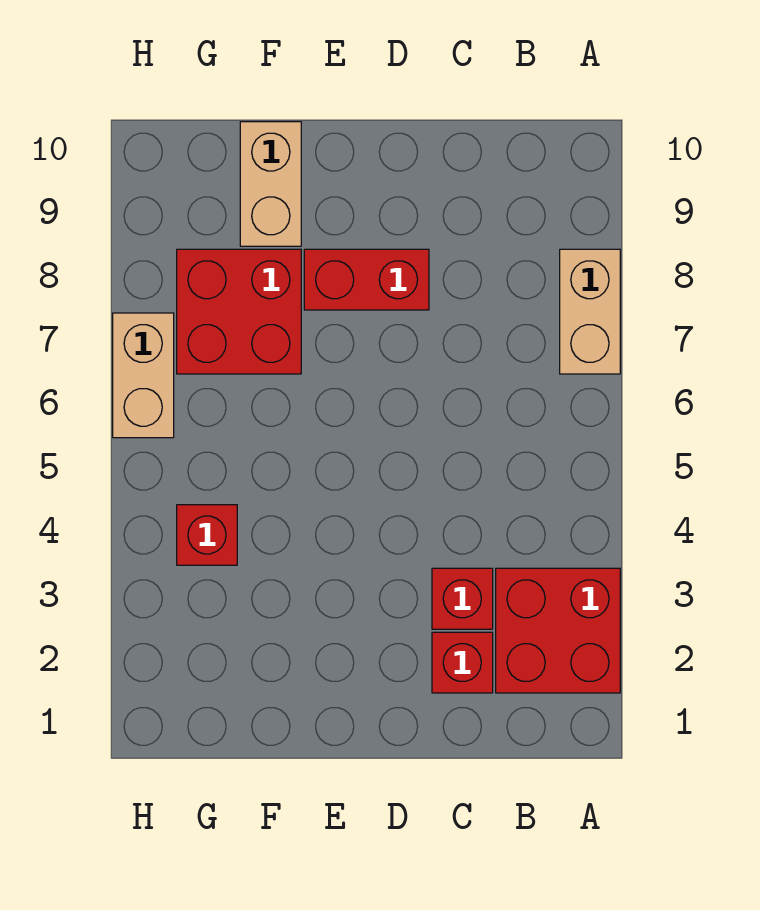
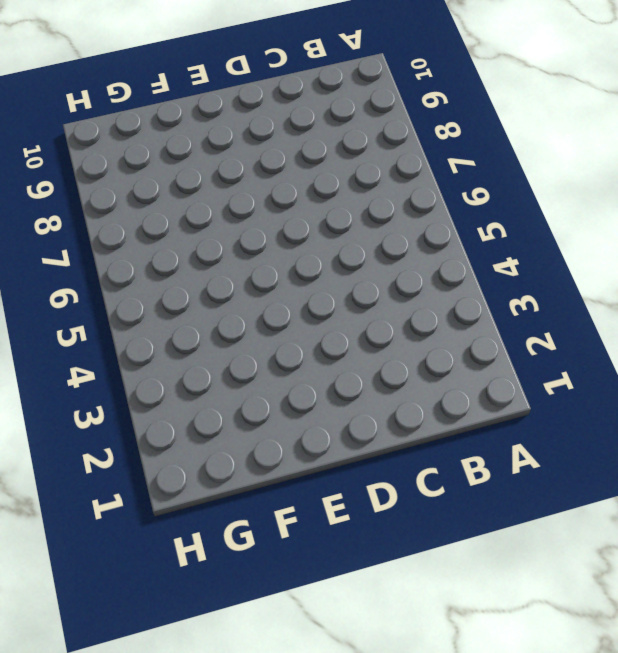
none -> red 2x2 brick [496,568,620,693]
none -> tan 1x2 brick [560,249,620,374]

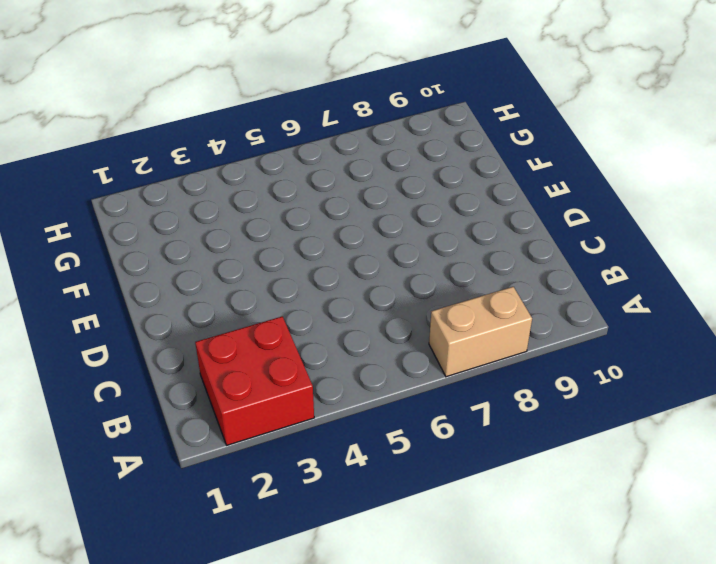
none -> red 1x1 brick [432,632,493,693]
none -> red 1x1 brick [432,568,493,629]

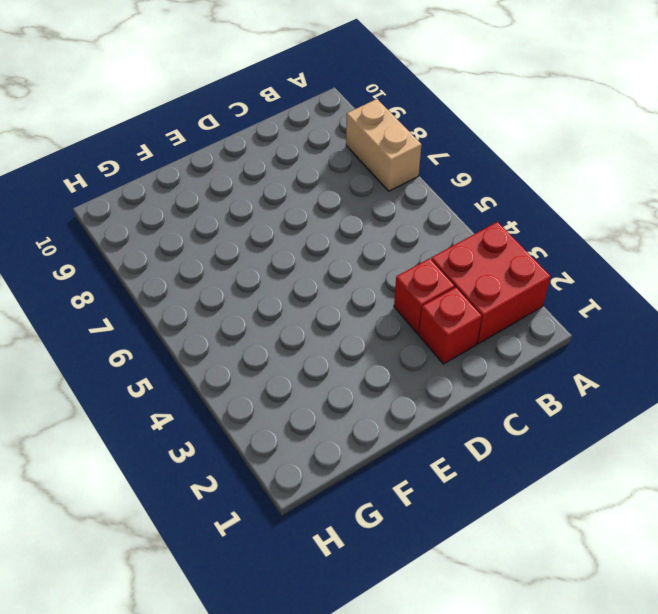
none -> red 1x2 brick [304,249,429,310]
none -> red 2x2 brick [177,249,301,374]

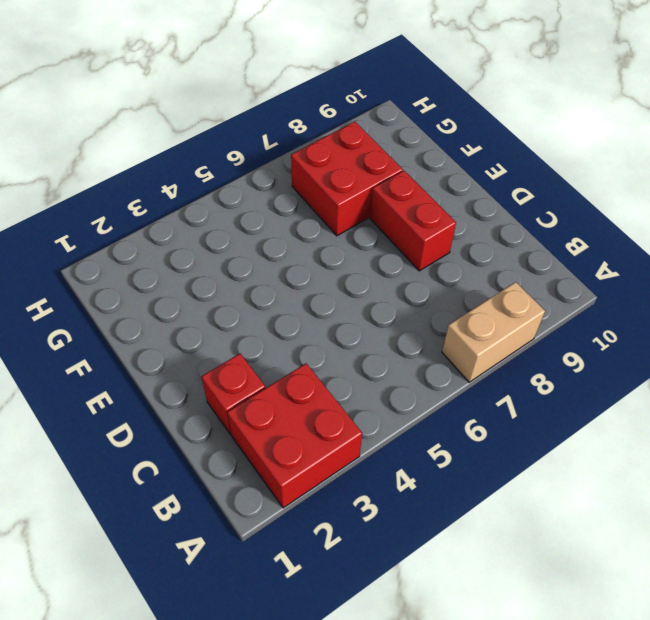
none -> red 1x1 brick [432,568,493,629]
none -> tan 1x2 brick [240,122,301,246]

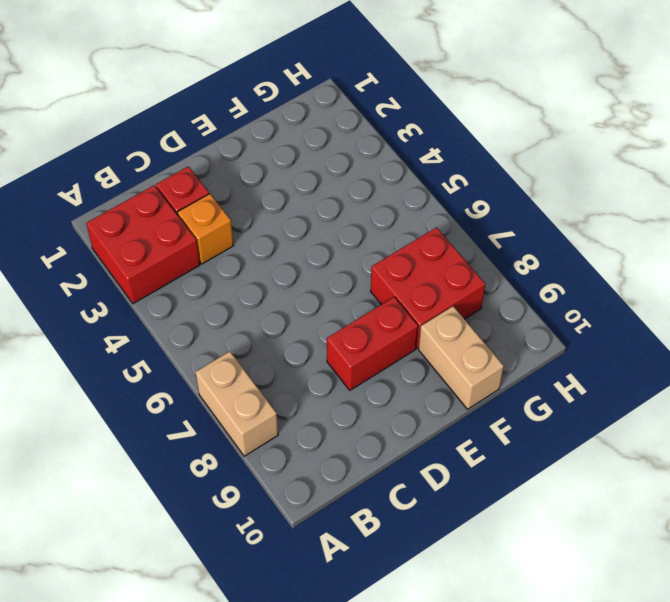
orange 1x1 brick [177,194,234,264] -> red 1x1 brick [432,568,493,629]
none -> red 1x1 brick [177,505,237,565]
none -> tan 1x2 brick [113,313,174,438]

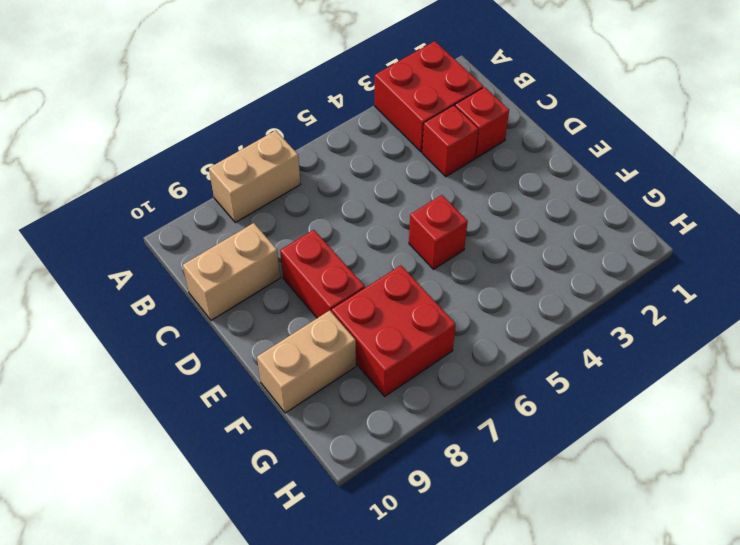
tan 1x2 brick [183,223,280,320] -> tan 1x2 brick moved to [113,313,174,438]
red 1x1 brick [409,195,468,269] -> red 1x1 brick moved to [177,505,237,565]

